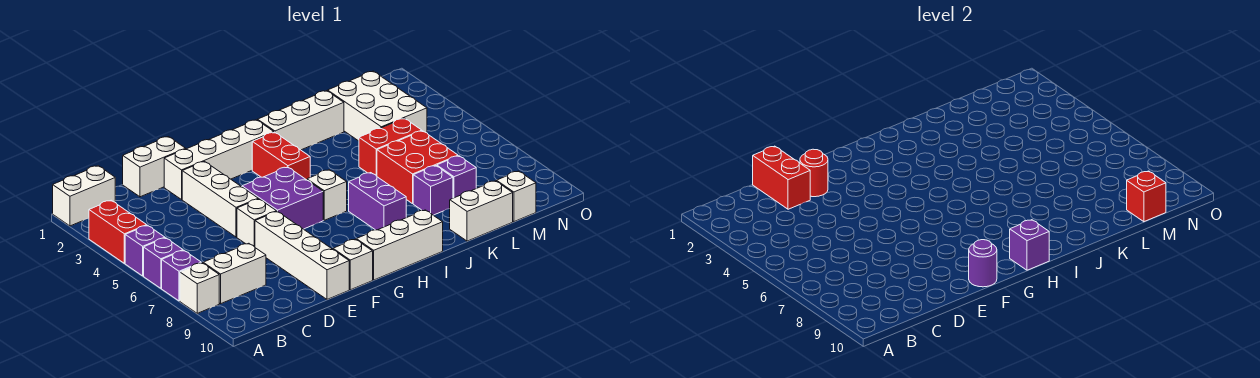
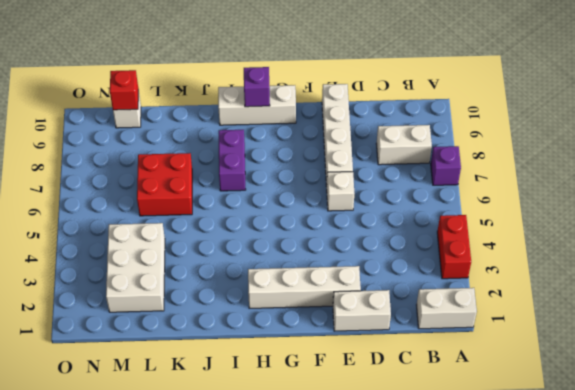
none -> purple 1x1 brick [125,225,165,276]
none -> purple 1x1 brick [144,238,183,288]
none -> white 1x1 brick [180,263,219,313]
none -> white 1x3 brick [182,162,258,237]

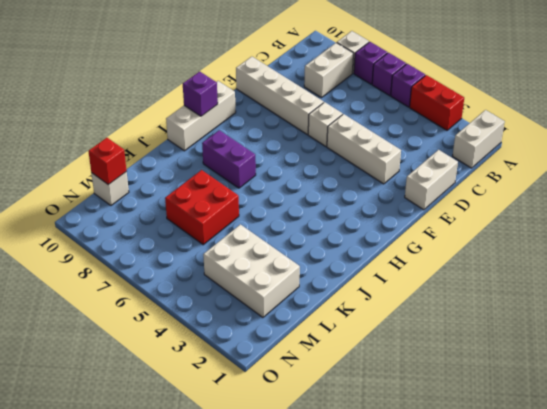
none -> white 1x4 brick [164,120,274,199]
none -> purple 2x2 brick [242,167,323,229]
none -> white 1x1 brick [333,239,373,290]
none -> red 1x2 brick [252,132,310,180]

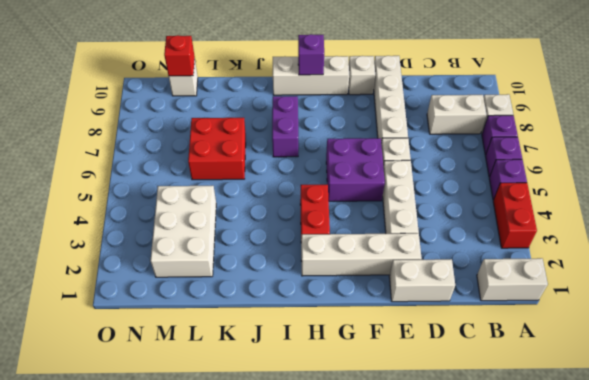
none -> white 1x1 brick [307,170,347,220]
none -> white 1x3 brick [258,91,344,150]
none -> red 1x2 brick [359,118,422,176]
none -> purple 1x1 brick [413,166,453,215]

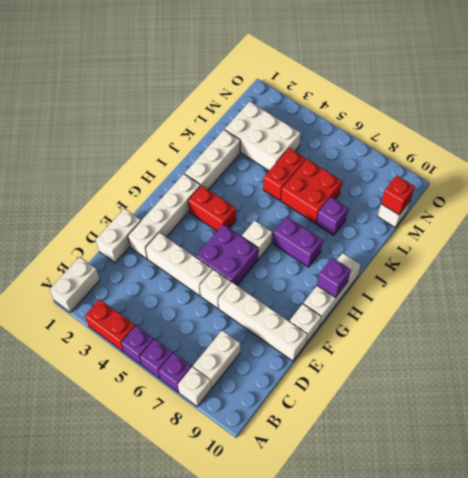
none -> white 1x2 brick [450,181,513,241]
none -> purple 1x1 brick [437,156,476,198]
none -> red 1x2 brick [753,146,810,209]
none -> red 1x1 round brick [800,149,828,197]

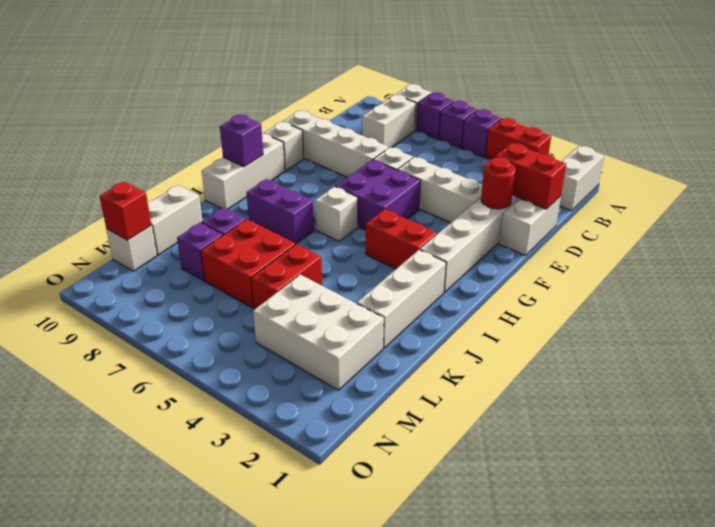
none -> purple 1x1 round brick [969,240,997,287]

